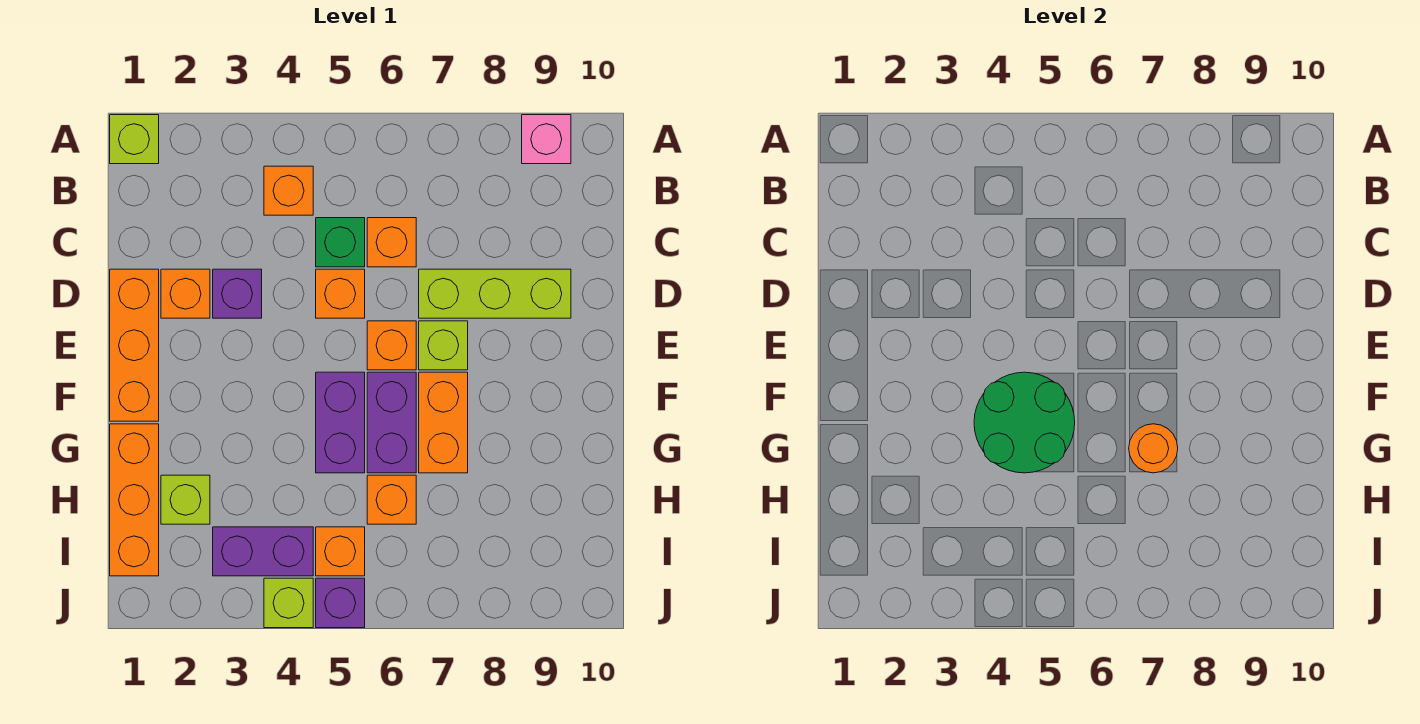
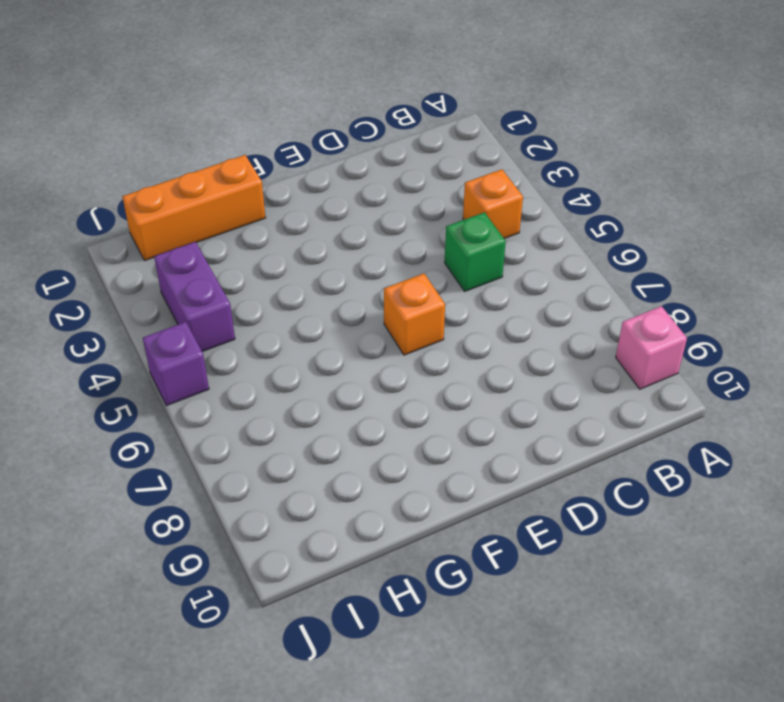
none -> lime 1x1 brick [110,115,159,164]
none -> orange 1x1 brick [367,218,416,267]
none -> orange 1x3 brick [110,269,159,421]

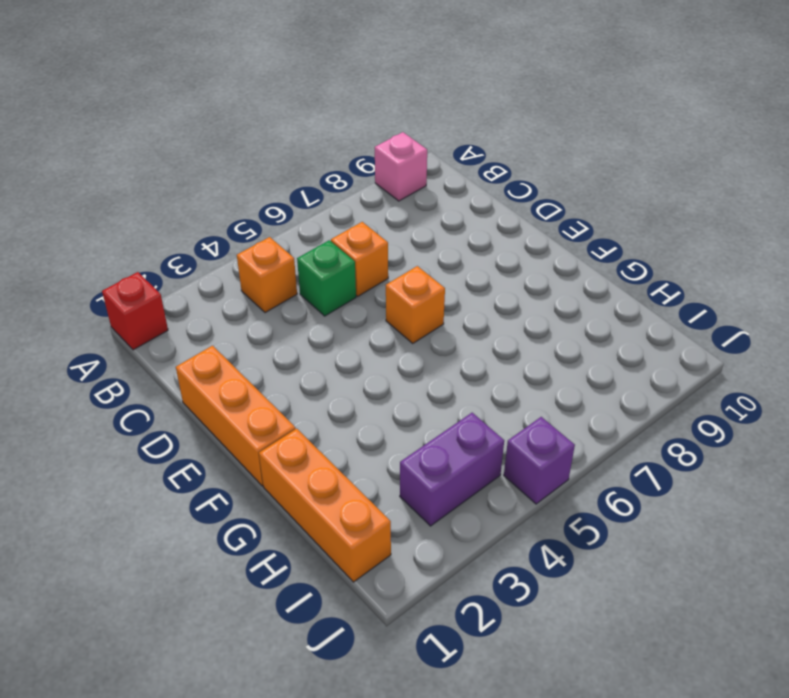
red 1x1 brick [102,272,168,350] -> lime 1x1 brick [110,115,159,164]
none -> orange 1x1 brick [161,269,210,318]
none -> purple 1x1 brick [213,269,262,318]
none -> orange 1x1 brick [316,269,365,318]

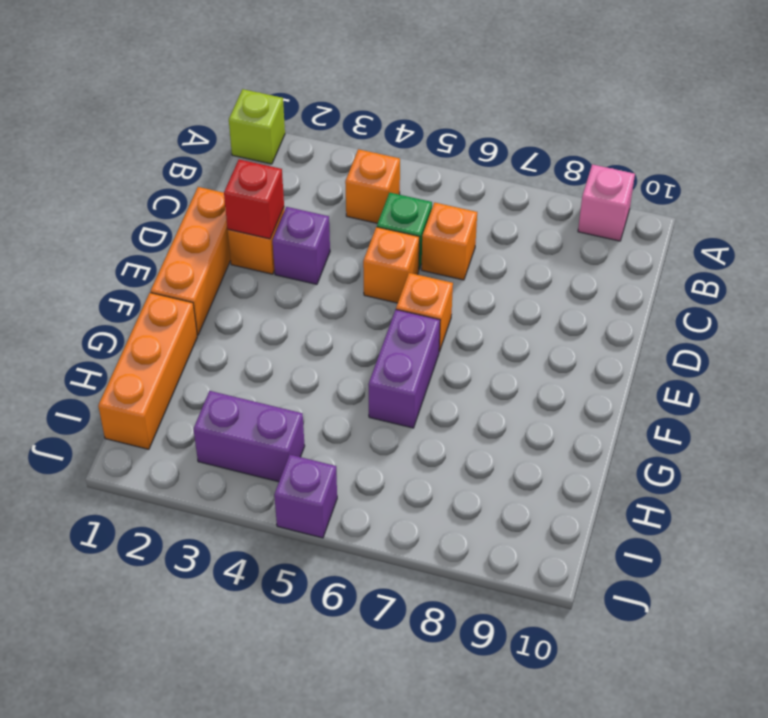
red 1x1 brick [224,159,284,239] -> none
none -> lime 1x3 brick [419,269,571,318]
none -> lime 1x1 brick [419,321,468,370]
none -> purple 1x2 brick [316,372,365,473]

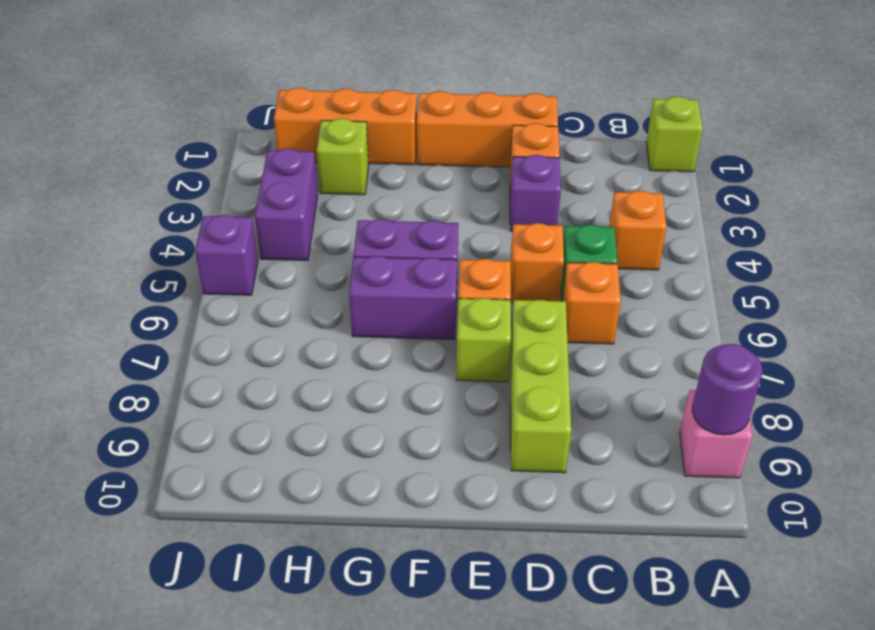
purple 1x1 round brick [692,344,762,435] -> none
none -> orange 1x2 brick [419,372,468,473]
none -> orange 1x1 brick [367,475,416,524]
none -> orange 1x1 brick [316,527,365,576]

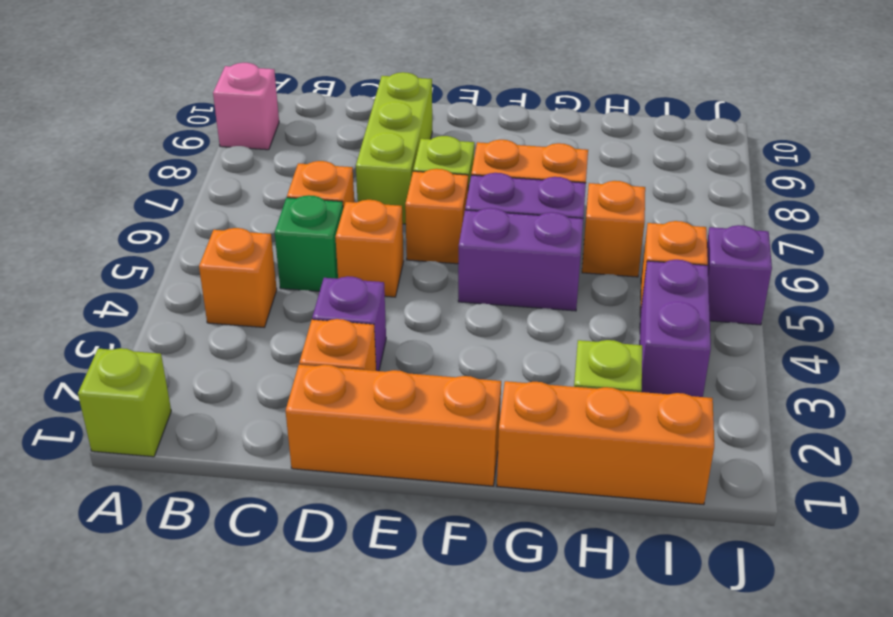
none -> lime 1x1 brick [264,578,313,628]
none -> green 2x2 round brick [974,372,1075,473]
none -> orange 1x1 round brick [1129,424,1178,473]

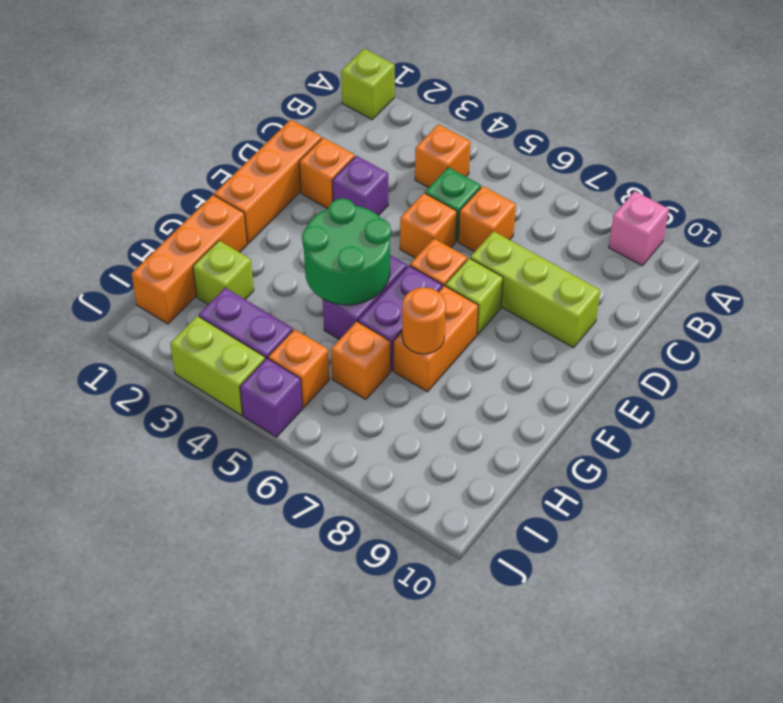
lime 1x2 brick [170,316,265,415] -> lime 1x1 brick [264,578,313,628]

